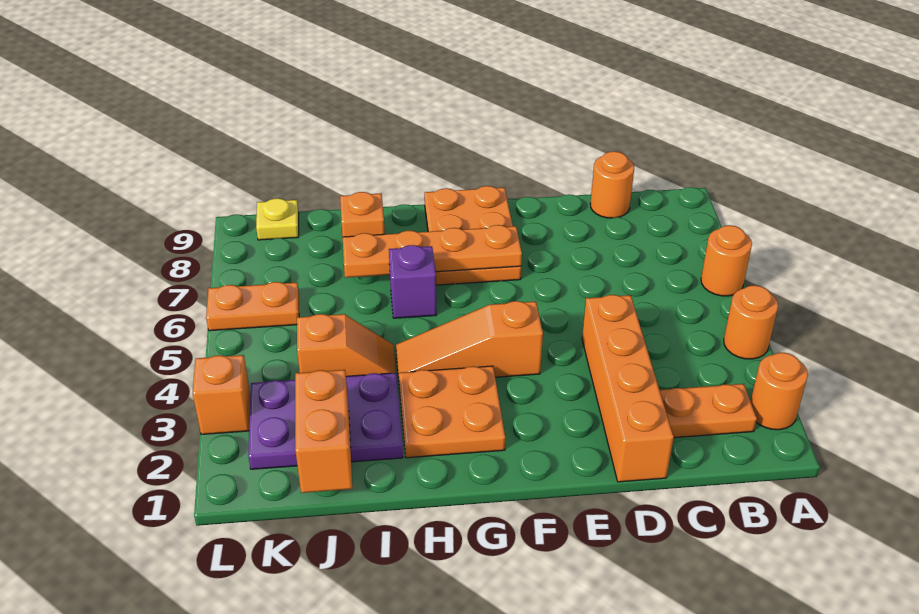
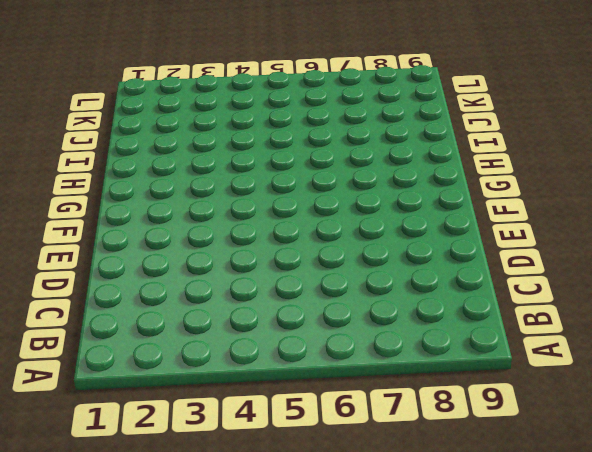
none -> orange 1x1 round brick [751,353,808,430]
none -> orange 1x1 round brick [724,285,778,359]
none -> orange 1x1 round brick [701,225,752,296]

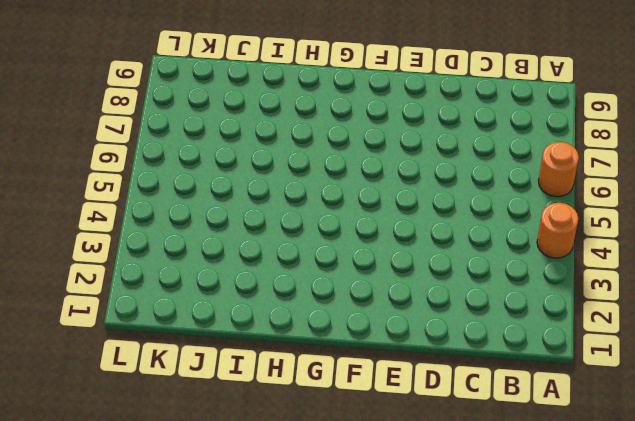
none -> orange 1x1 round brick [751,353,808,430]
none -> orange 1x2 plate [660,384,757,438]
none -> orange 1x1 round brick [590,151,634,218]

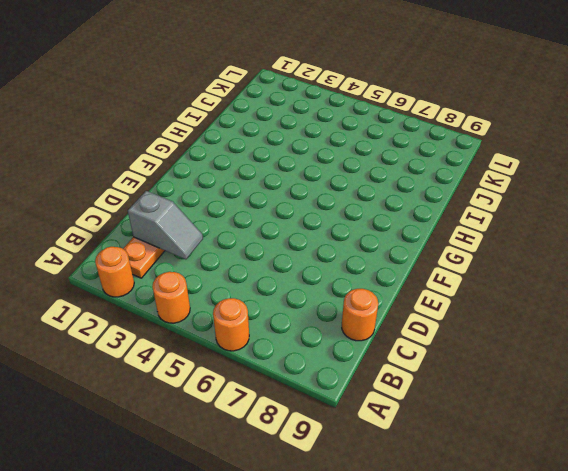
grey 1x2 slope [128,191,203,259] -> none
none -> orange 1x4 brick [582,295,674,482]
none -> orange 1x3 slope [396,301,543,377]
none -> orange 2x3 plate [424,186,521,285]

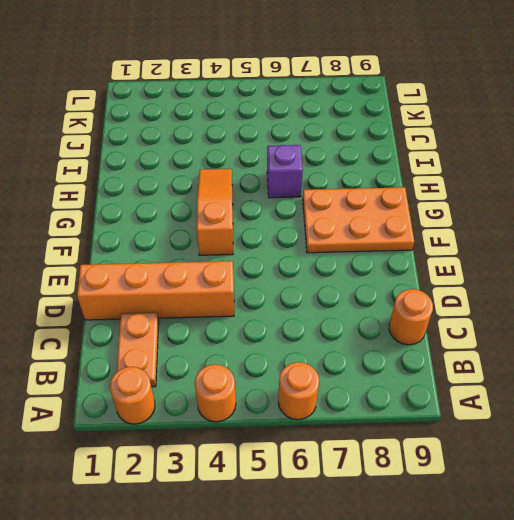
none -> orange 2x2 plate [399,366,505,458]
none -> purple 2x3 plate [248,373,403,469]
none -> orange 1x2 slope [297,314,396,376]

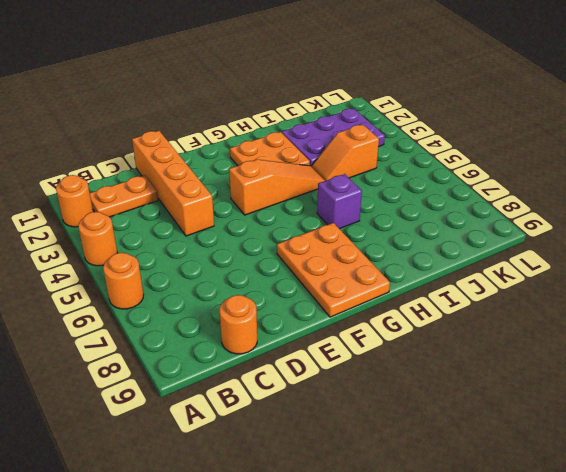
none -> orange 1x1 brick [340,192,385,237]
none -> orange 1x2 plate [206,282,299,331]
none -> yellow 1x1 plate [256,198,299,240]

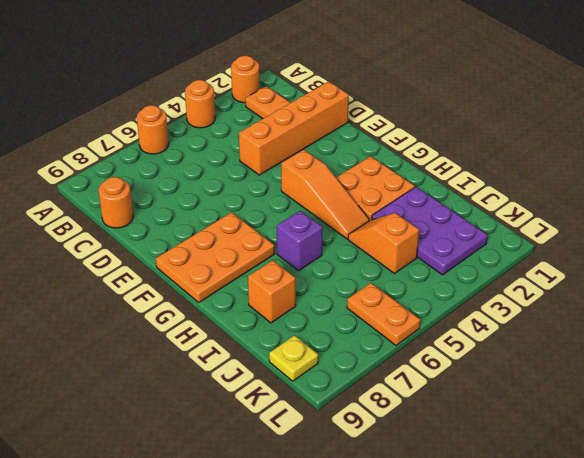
none -> orange 1x1 brick [193,355,250,434]
none -> orange 1x4 plate [343,225,522,278]
none -> orange 1x2 brick [295,370,352,493]

